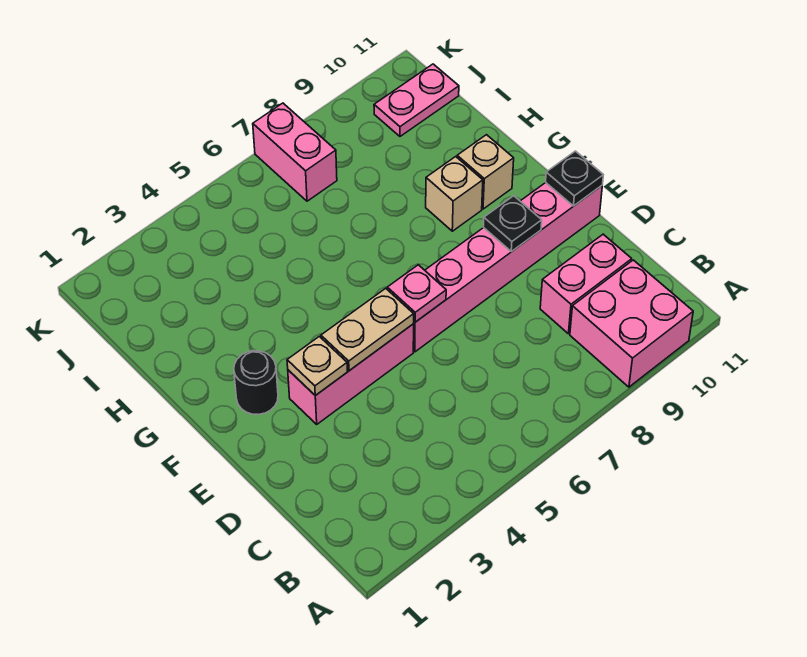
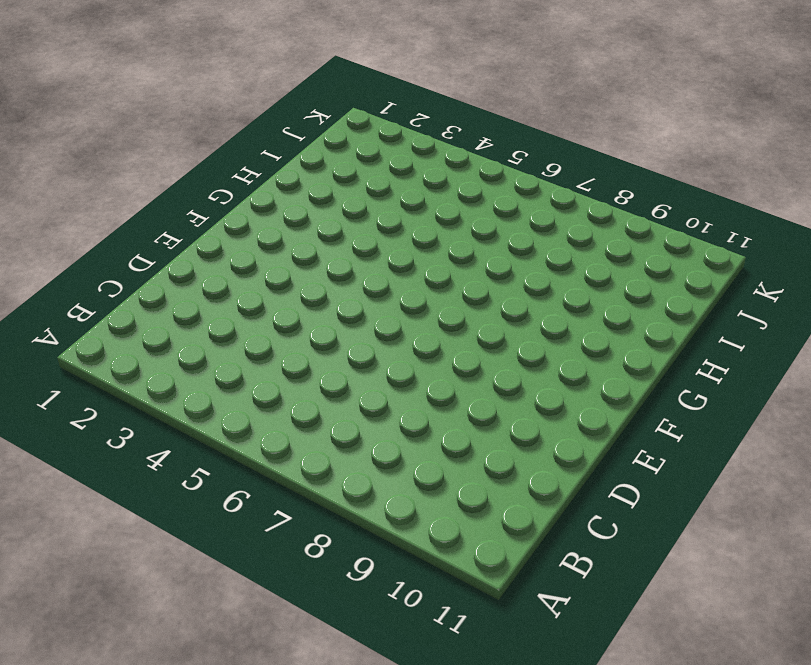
none -> pink 2x2 brick [570,260,693,387]
none -> pink 1x2 brick [540,234,632,334]
none -> pink 1x3 brick [288,324,414,424]

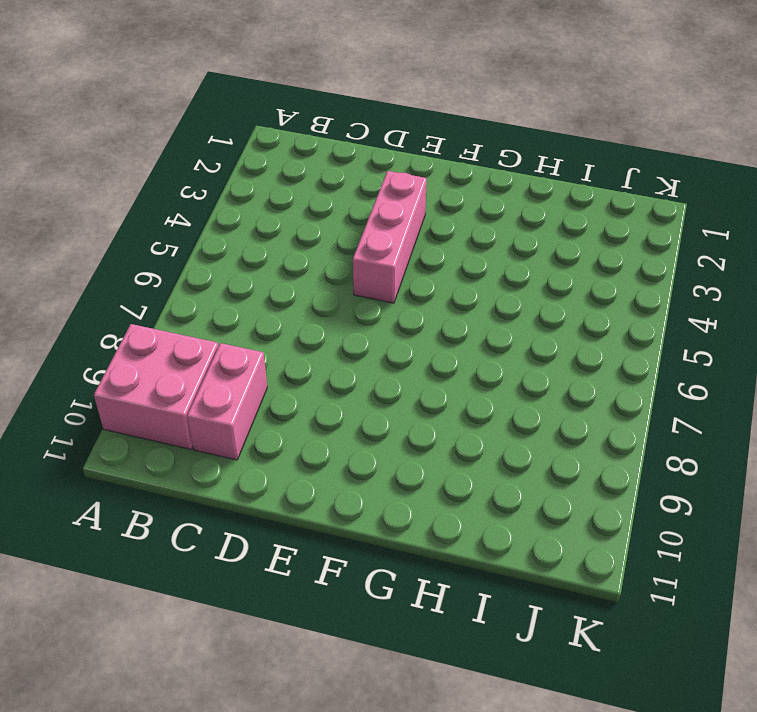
none -> pink 1x6 brick [413,183,602,352]
none -> black 1x1 round brick [234,351,278,415]
none -> tan 1x1 brick [426,157,483,231]

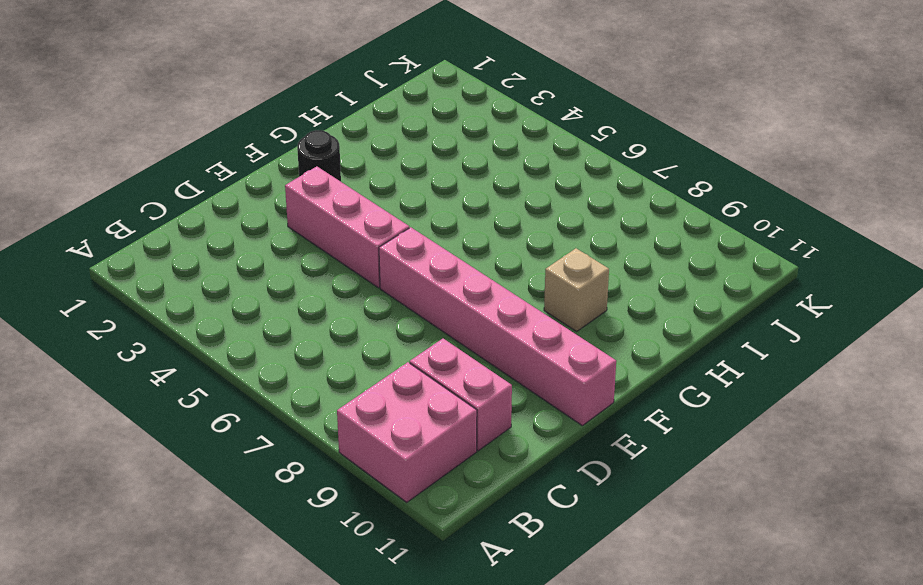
none -> tan 1x1 brick [457,135,514,209]
none -> pink 1x2 brick [253,103,337,201]
none -> pink 1x2 plate [374,64,459,136]

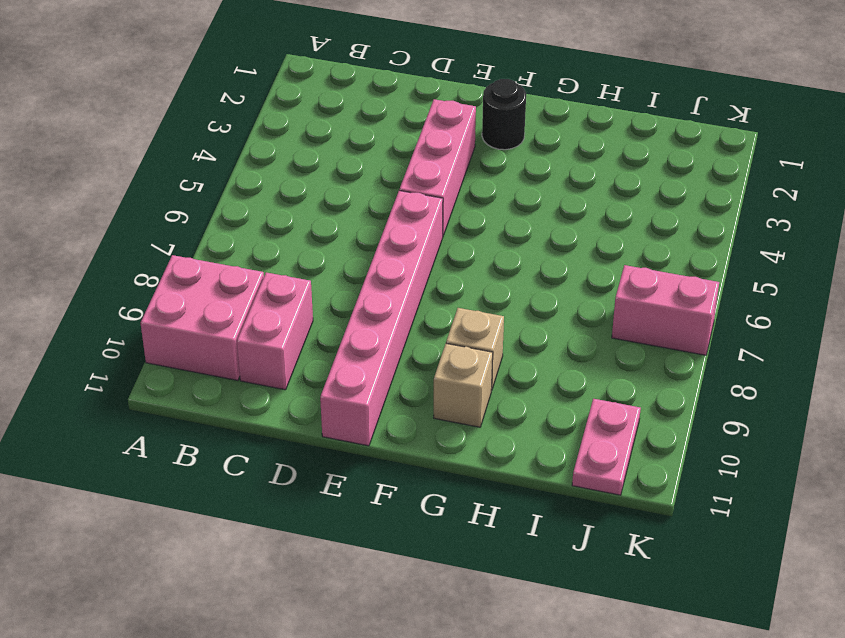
none -> tan 1x1 plate [287,336,347,396]
none -> tan 1x2 plate [321,288,414,371]
none -> pink 1x1 plate [387,265,446,322]

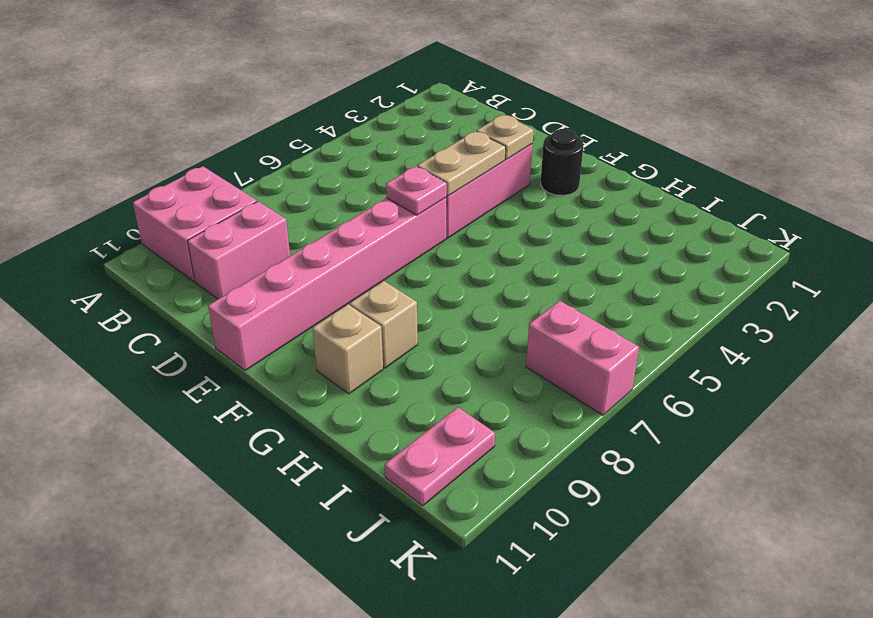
none -> black 1x1 plate [483,196,542,252]
none -> black 1x1 plate [546,151,603,206]

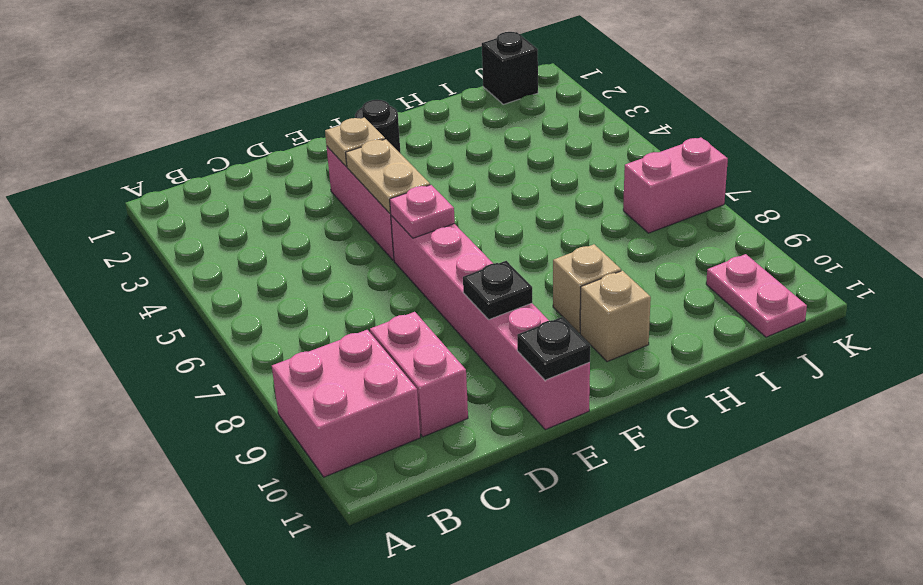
black 1x1 brick [482,32,538,104] -> none

